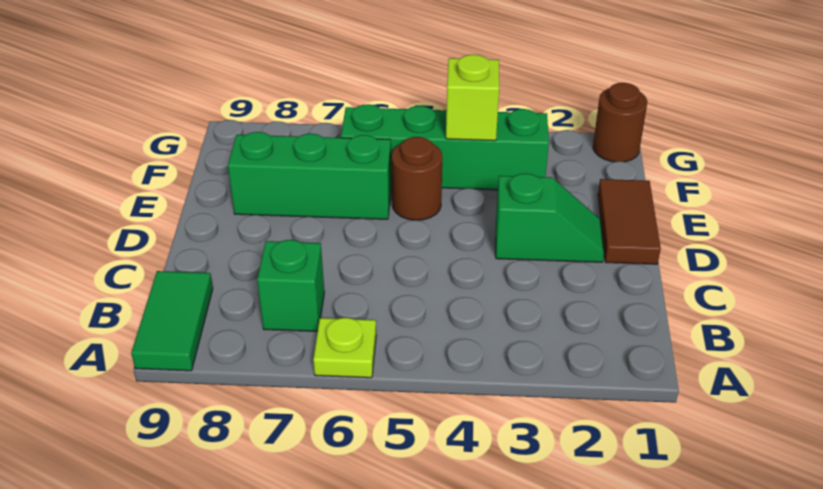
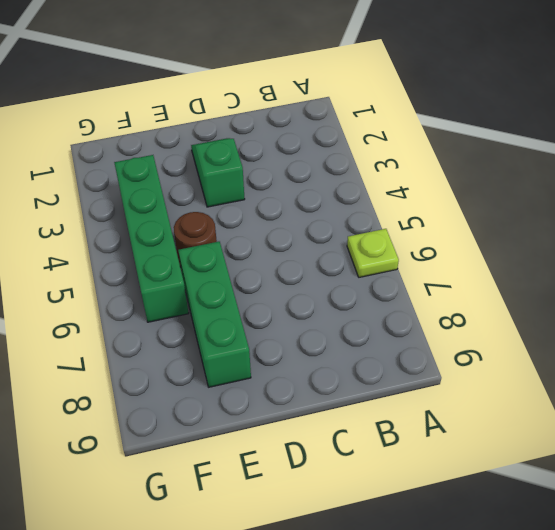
none -> green 1x2 tile [131,271,213,371]
none -> green 1x1 brick [257,240,324,332]

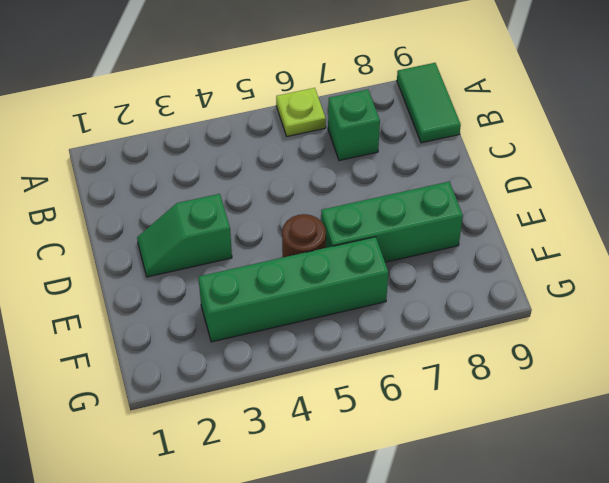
none -> brown 1x2 tile [598,179,661,264]
none -> brown 1x1 round brick [593,83,647,162]

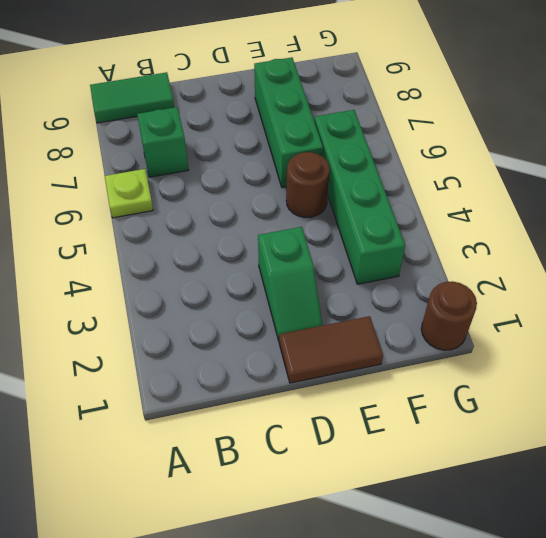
none -> lime 1x1 brick [446,55,499,141]

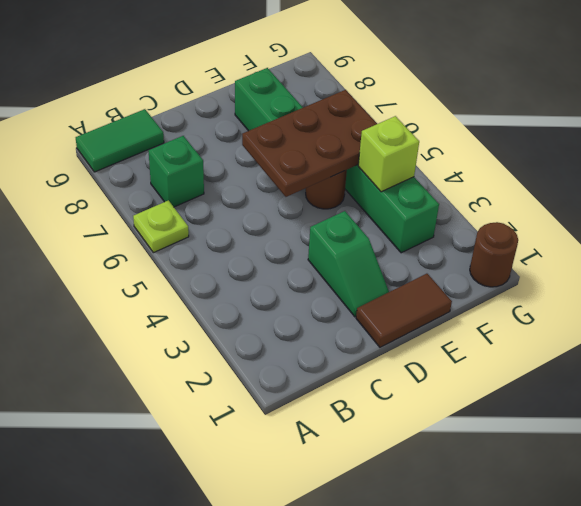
brown 2x3 plate [242,90,377,197] -> none

